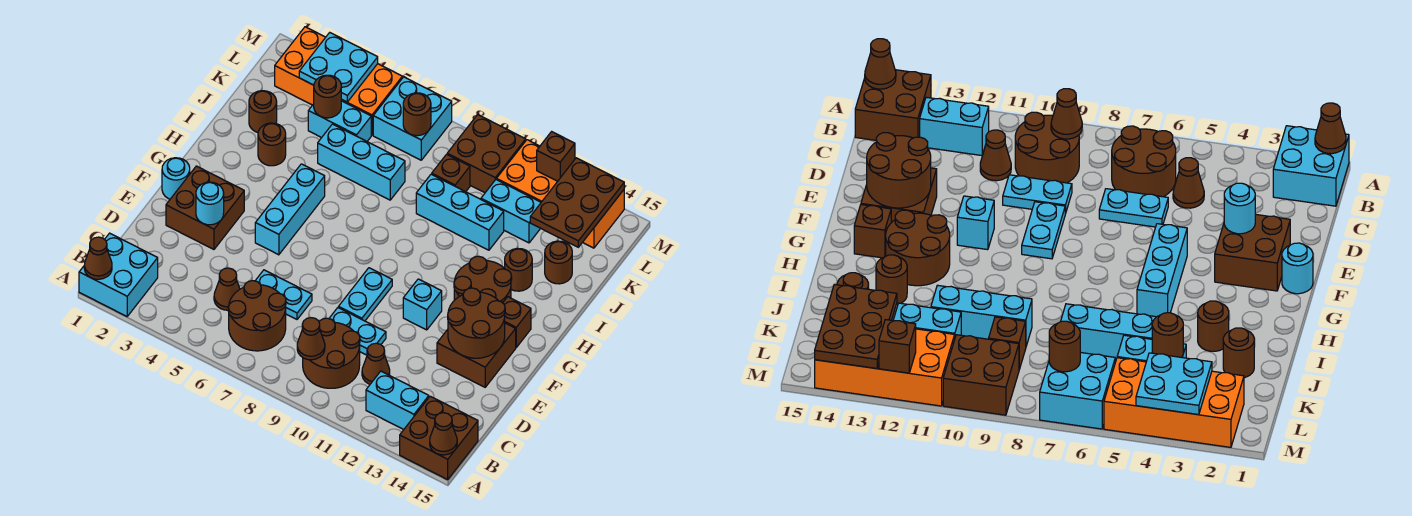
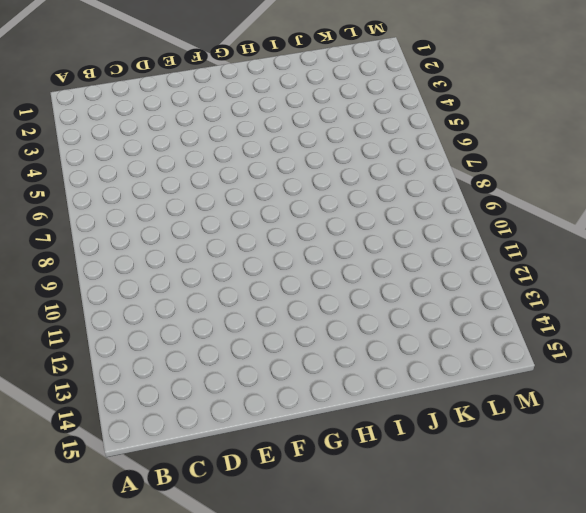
none -> cyan 2x2 brick [79,233,158,316]
none -> brown 2x2 brick [400,396,478,480]
none -> brown 2x2 round brick [228,281,286,351]
none -> brown 2x2 round brick [303,318,360,388]

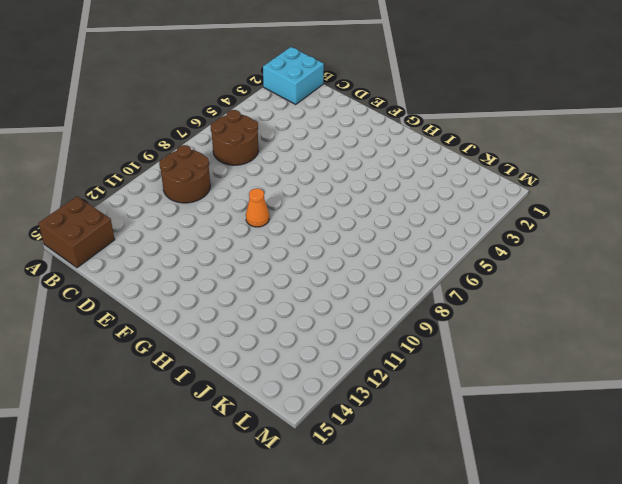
orange 1x1 cone [246,188,269,227] -> cyan 1x2 plate [339,268,392,321]
none -> cyan 1x2 brick [366,371,429,430]
none -> brown 1x1 cone [214,268,240,310]
none -> brown 1x1 cone [362,343,390,384]
none -> cyan 1x2 plate [255,270,312,319]

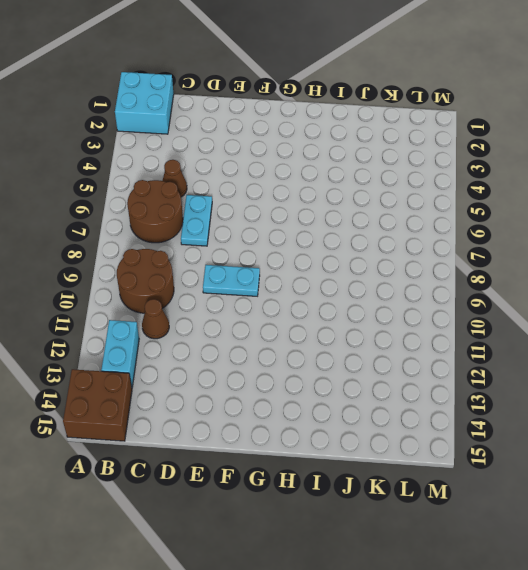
none -> cyan 1x2 plate [329,308,386,355]
none -> brown 2x2 brick [166,166,244,249]
none -> brown 2x2 brick [437,323,516,387]
none -> cyan 1x1 round brick [162,158,190,199]

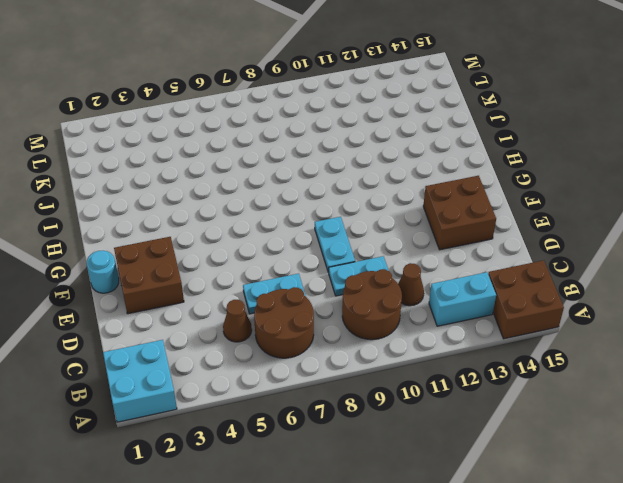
none -> cyan 1x3 brick [255,164,325,255]
none -> cyan 1x1 brick [403,279,442,330]
none -> brown 2x2 round brick [454,256,512,303]
none -> brown 1x1 brick [503,297,531,347]

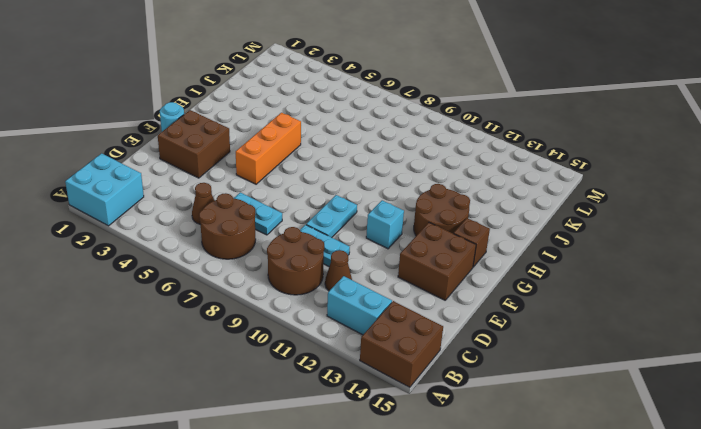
orange 1x3 brick [236,113,301,184] -> cyan 1x3 brick [255,164,325,255]
none -> brown 1x1 round brick [258,123,286,166]
none -> brown 1x1 round brick [505,248,532,291]
none -> brown 1x1 round brick [249,91,277,132]
none -> cyan 1x3 brick [318,124,405,200]

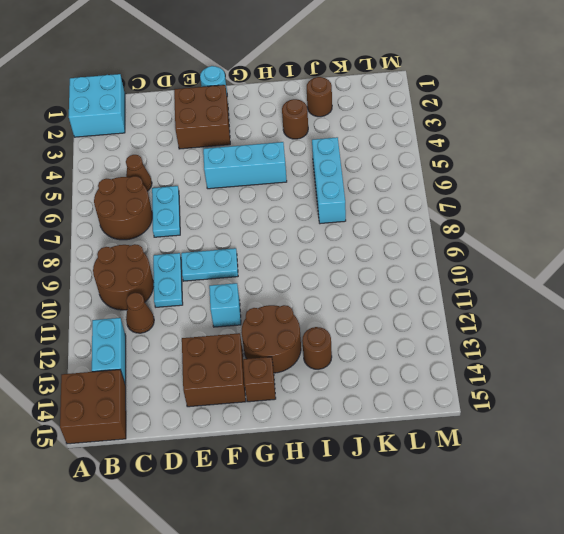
none -> cyan 1x3 brick [416,174,504,250]
none -> brown 1x1 round brick [545,241,572,284]
none -> cyan 1x2 brick [308,101,371,141]
none -> brown 1x1 brick [432,154,470,192]

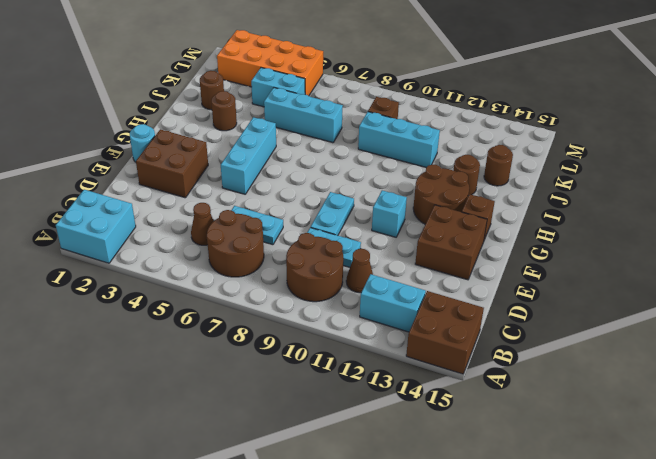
none -> cyan 1x2 brick [481,179,541,243]
none -> cyan 2x2 brick [373,77,452,160]
none -> brown 2x2 brick [447,115,526,193]
none -> orange 2x4 brick [497,140,624,248]

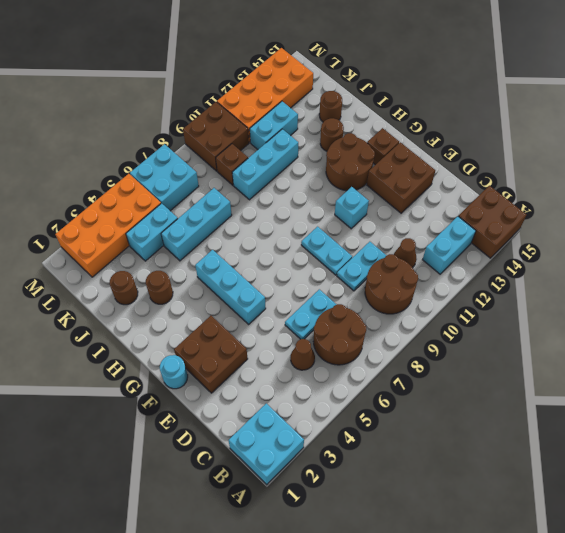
none -> brown 1x1 cone [84,237,112,279]
none -> brown 1x1 cone [430,413,457,455]
none -> brown 1x1 cone [297,318,325,360]
none -> cyan 1x1 round brick [196,182,224,225]

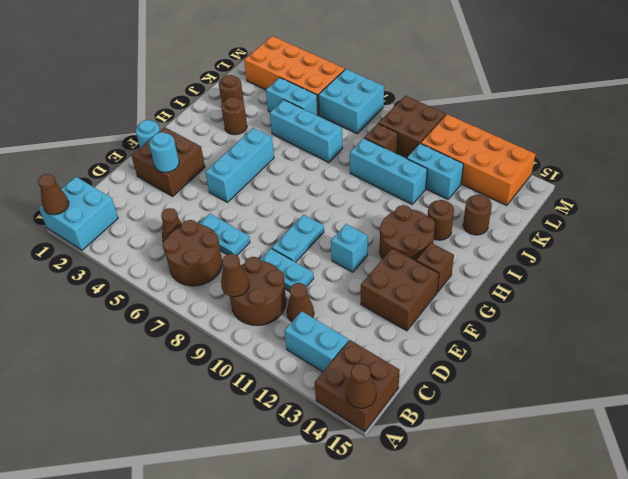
none -> brown 2x2 round brick [448,288,505,358]
none -> brown 1x1 round brick [314,75,341,118]
none -> brown 2x3 plate [530,158,624,247]
none -> cyan 2x2 plate [299,33,378,102]

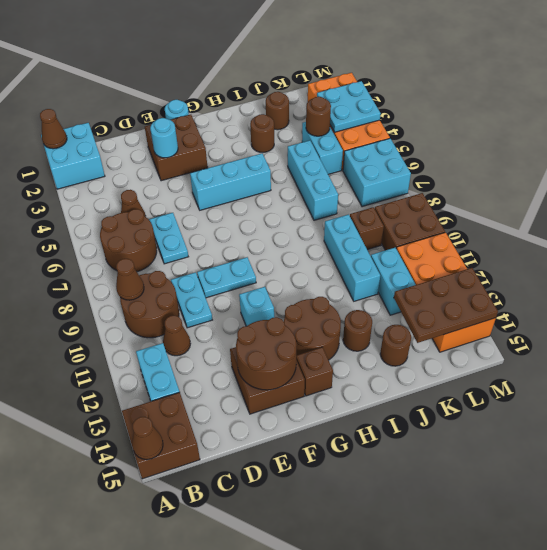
none -> brown 1x1 round brick [403,93,431,136]
none -> brown 1x1 brick [537,132,575,181]

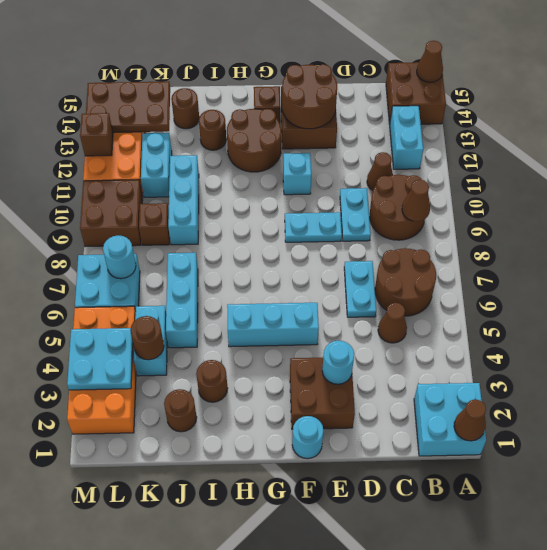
cyan 1x1 round brick [103,235,136,279] -> brown 1x1 round brick [403,93,431,136]

